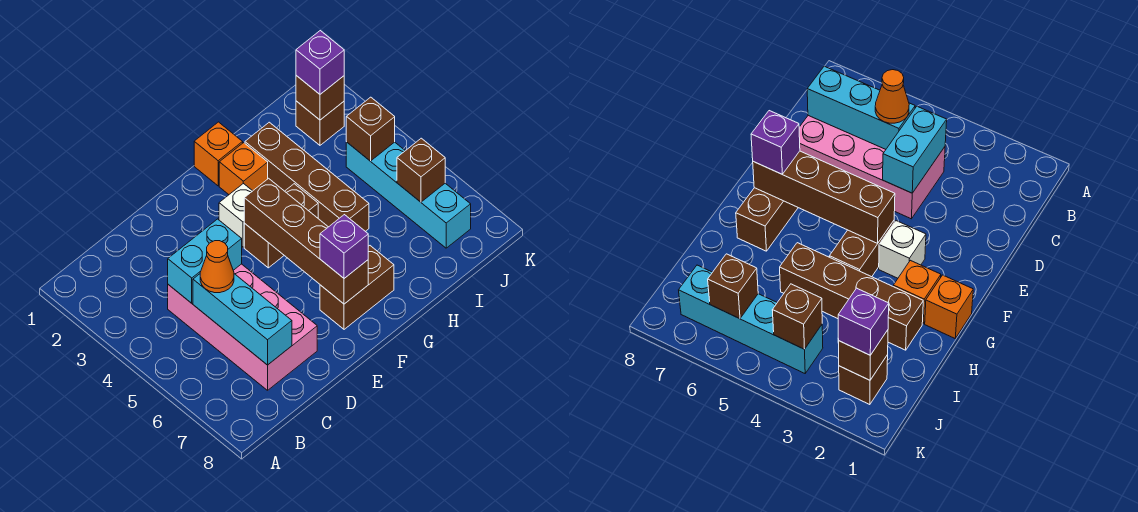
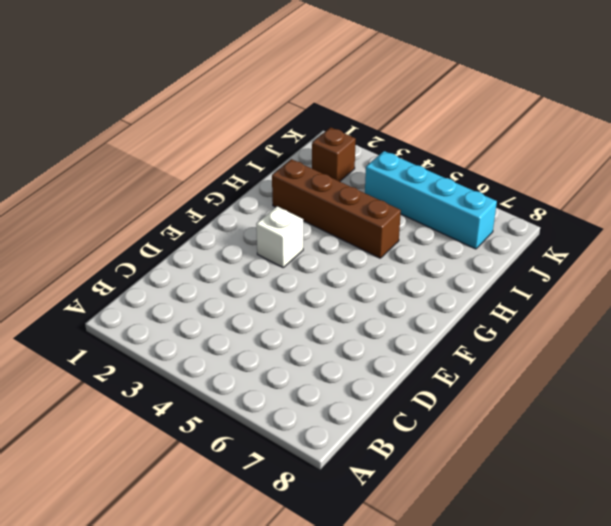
none -> pink 2x4 brick [168,264,317,390]
none -> brown 1x2 brick [244,184,318,268]
none -> brown 1x2 brick [320,246,394,329]

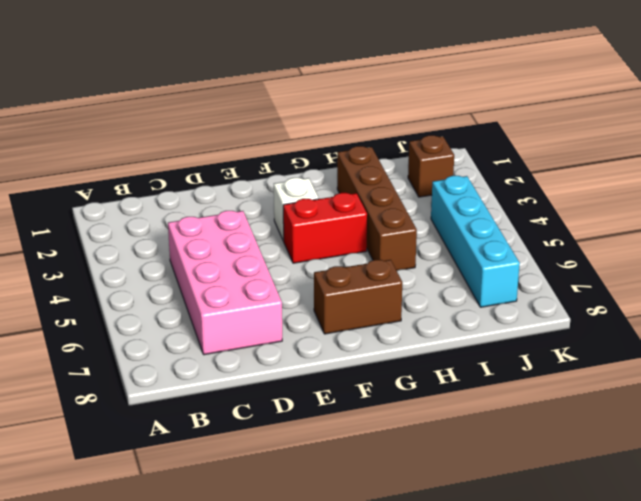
red 1x2 brick [283,193,367,263] -> brown 1x2 brick [244,184,318,268]
none -> orange 1x1 brick [194,122,243,186]
none -> orange 1x1 brick [219,143,268,194]
none -> cyan 1x2 brick [168,219,242,303]

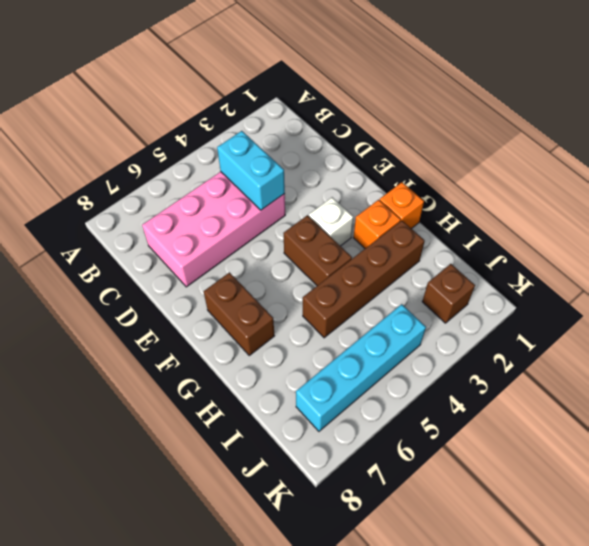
none -> cyan 1x3 brick [193,274,292,365]
none -> brown 1x4 brick [244,178,368,304]
none -> brown 1x1 brick [296,75,344,120]

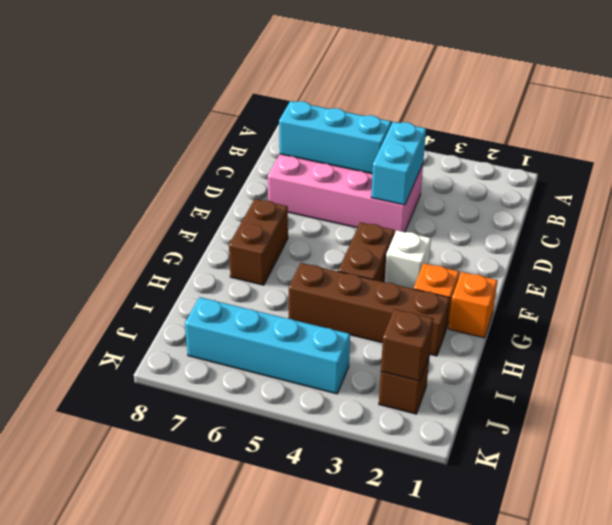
none -> brown 1x4 brick [244,178,368,304]
none -> brown 1x1 brick [346,97,395,161]
none -> brown 1x1 brick [397,138,445,202]

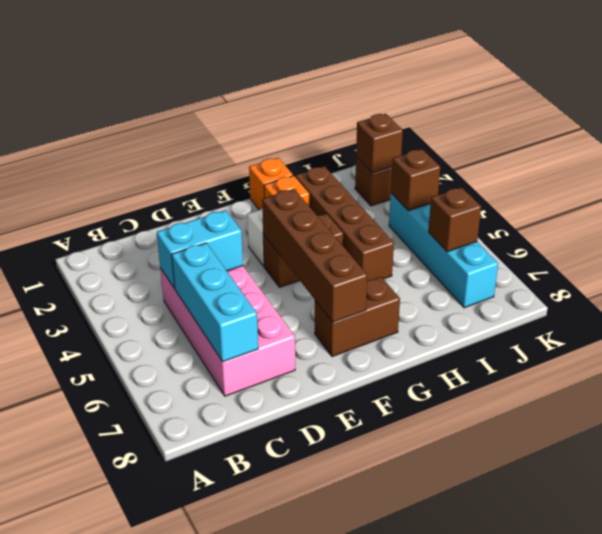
none -> orange 1x1 cone [200,241,234,293]
none -> purple 1x1 brick [320,215,368,278]
none -> purple 1x1 brick [296,31,344,94]

